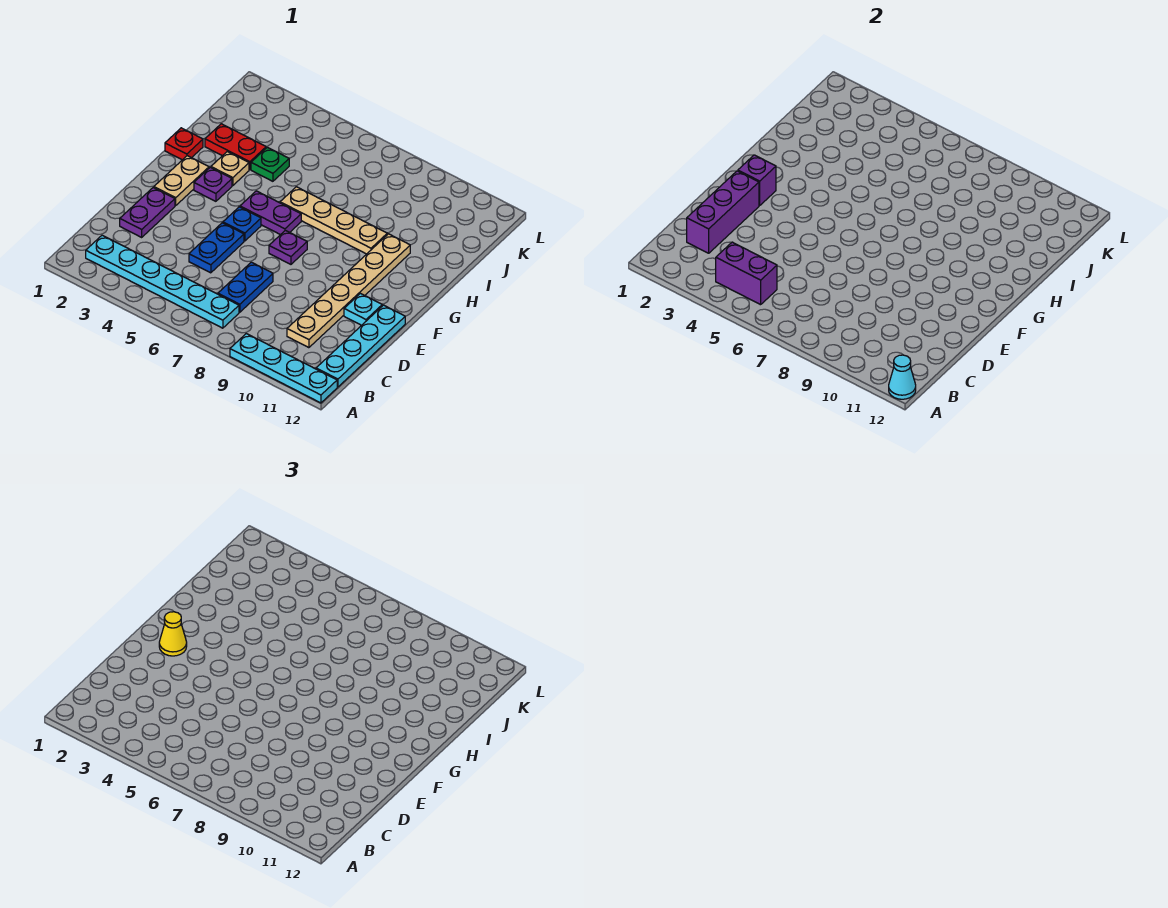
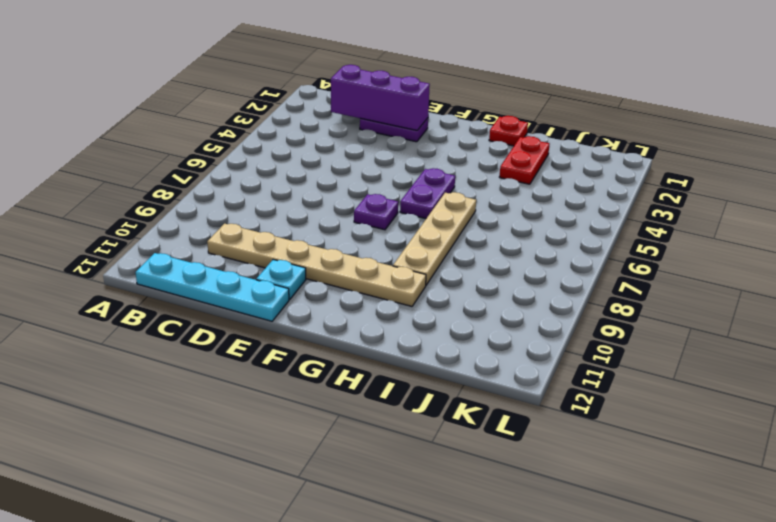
none -> cyan 1x4 plate [230,334,337,403]
none -> cyan 1x6 plate [86,235,239,328]
none -> blue 1x2 plate [218,262,273,312]

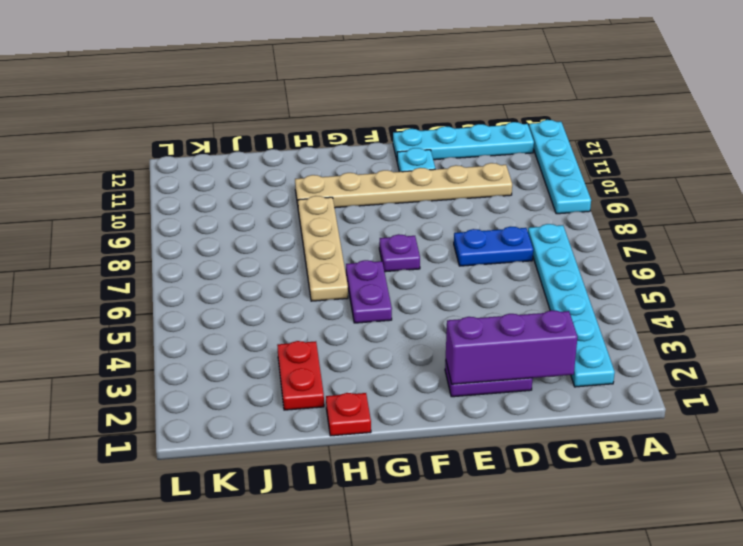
none -> blue 1x2 plate [189,223,244,273]
none -> tan 1x2 plate [154,156,209,205]
none -> blue 1x1 plate [223,207,261,241]

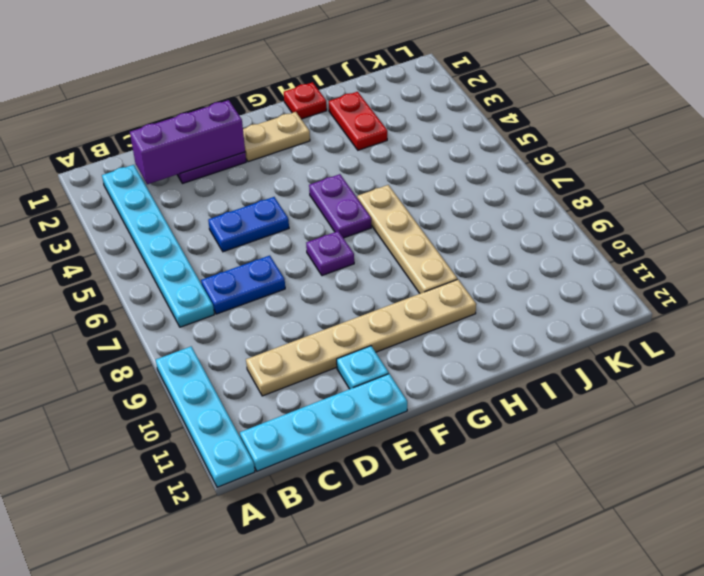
none -> blue 1x1 plate [223,207,261,241]
none -> purple 1x1 plate [194,167,232,201]
none -> tan 1x1 plate [211,152,249,186]

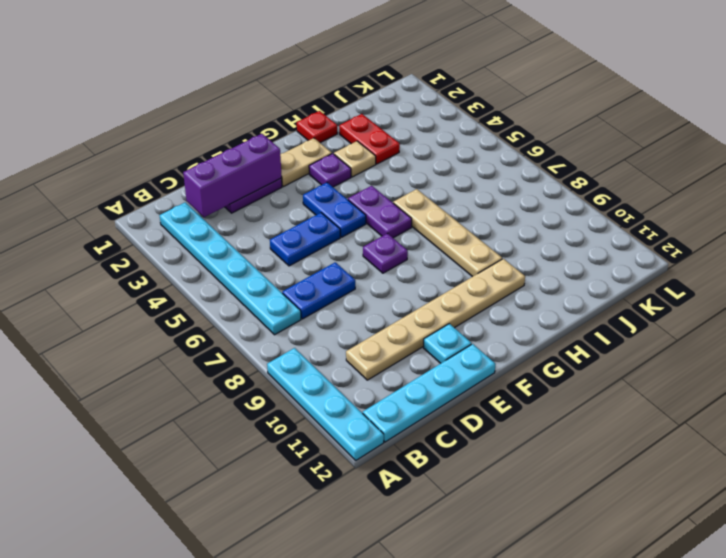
blue 1x2 plate [303,183,366,237] -> blue 1x1 plate [223,207,261,241]
none -> green 1x1 plate [251,147,289,181]
none -> cyan 1x1 cone [889,355,916,399]
none -> purple 1x2 brick [716,242,777,305]

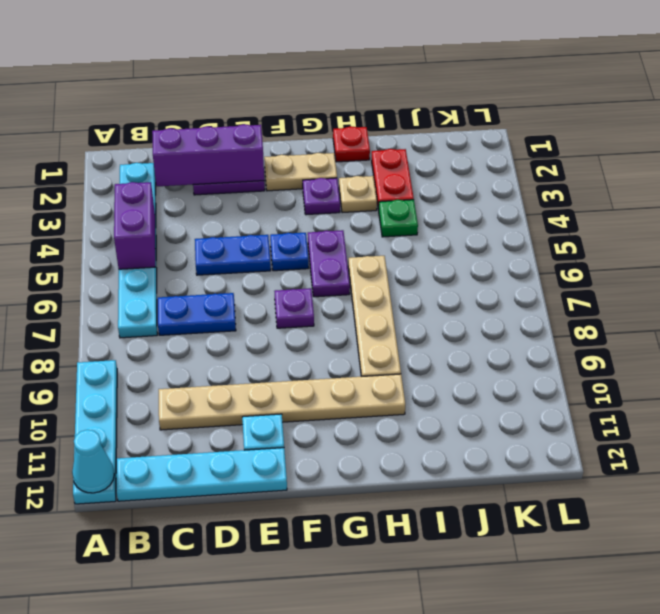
none -> purple 1x1 brick [738,155,776,205]
none -> yellow 1x1 cone [159,612,187,656]

